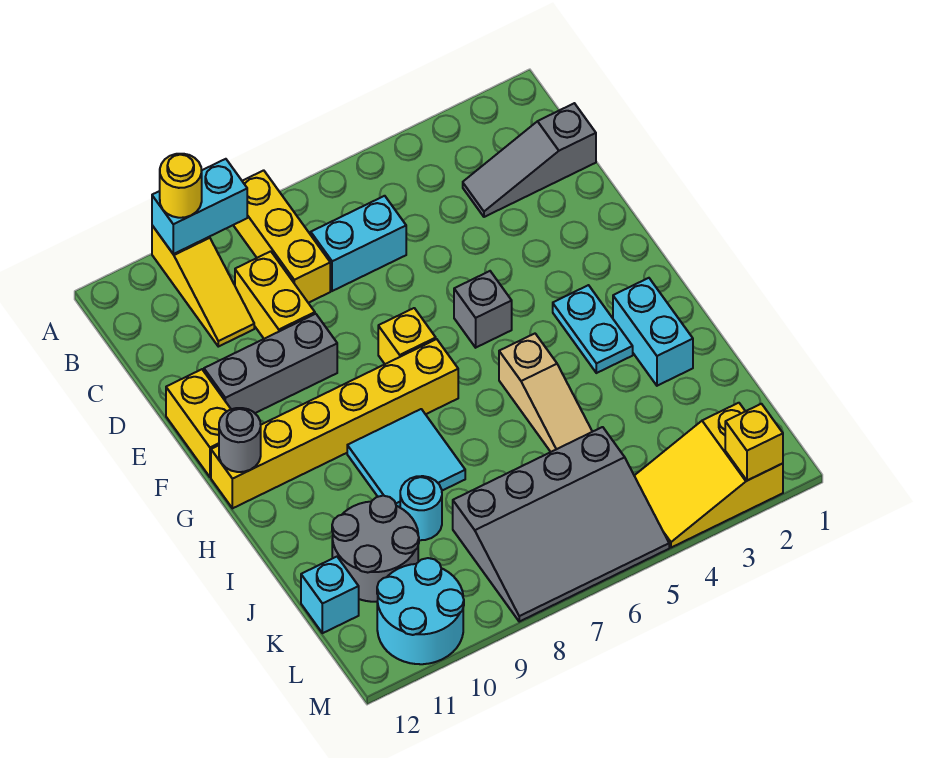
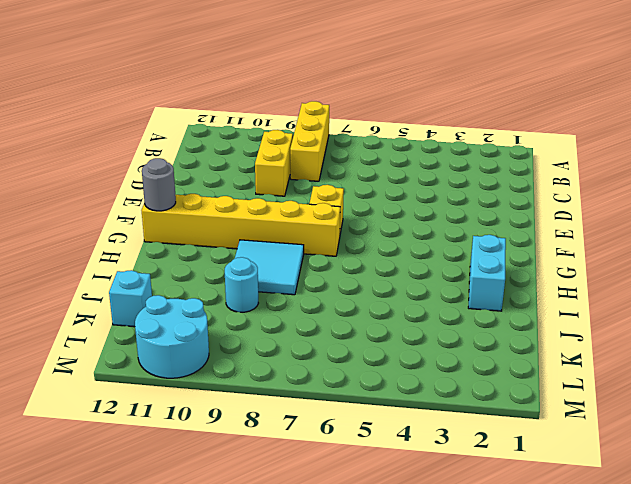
none -> yellow 1x3 slope [152,226,254,347]
none -> grey 1x3 slope [463,103,596,217]
none -> cyan 1x2 brick [311,196,406,291]

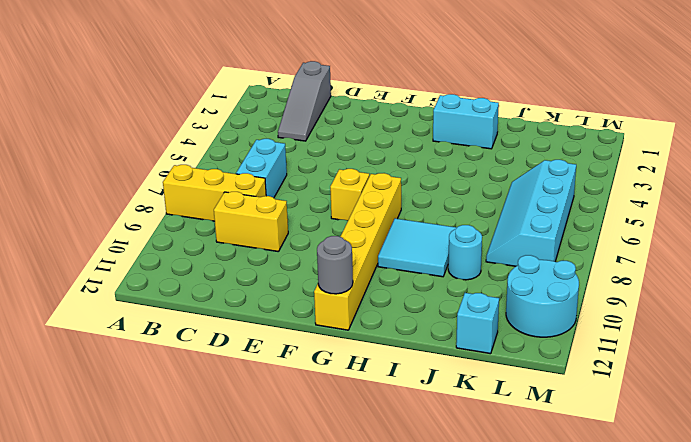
cyan 2x4 slope [486,160,576,266] -> grey 3x4 slope [453,427,669,622]
none -> yellow 1x3 slope [152,226,254,347]
none -> grey 1x3 brick [204,314,337,413]
none -> yellow 1x2 brick [166,369,231,477]

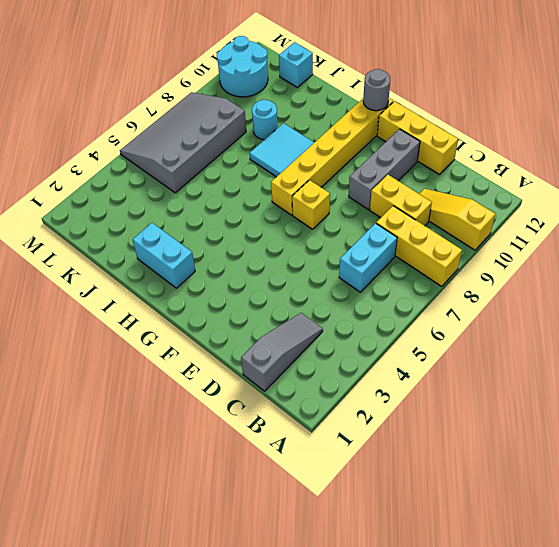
yellow 1x3 brick [377,101,458,174] -> yellow 1x2 brick [166,369,231,477]
none -> grey 1x1 brick [454,271,512,348]
none -> cyan 1x2 plate [553,285,633,373]
none -> tan 1x3 slope [499,334,592,452]

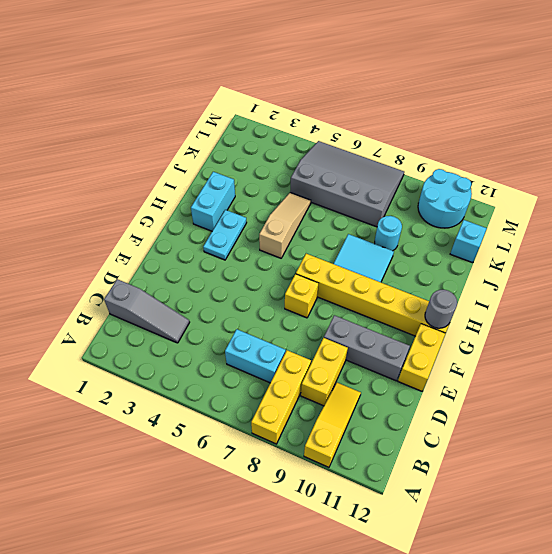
none -> grey 1x1 brick [454,271,512,348]
none -> grey 2x2 round brick [332,496,419,602]
none -> yellow 2x3 slope [634,403,783,548]

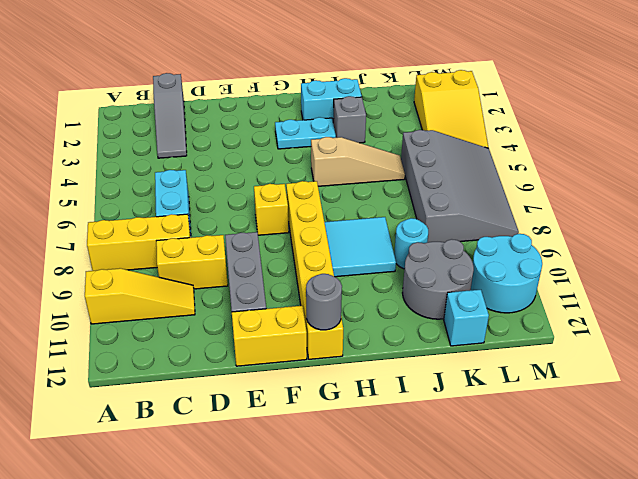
grey 1x1 brick [333,96,366,143] -> grey 1x1 brick moved to [454,271,512,348]
none -> cyan 1x2 brick [152,159,247,254]
none -> yellow 1x1 brick [725,404,783,481]
none -> yellow 1x1 round brick [160,154,202,218]

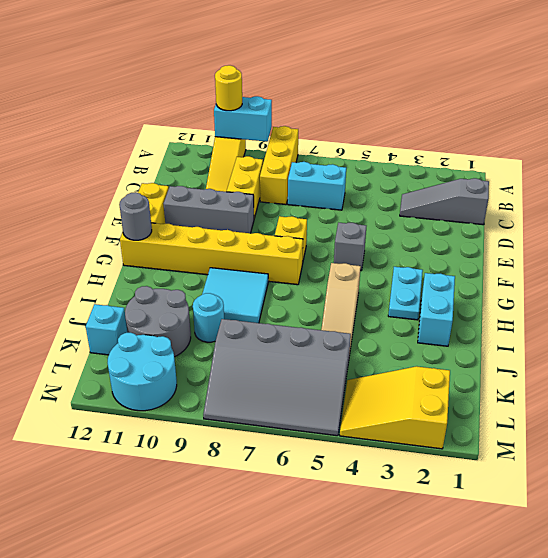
none -> yellow 1x1 brick [725,404,783,481]

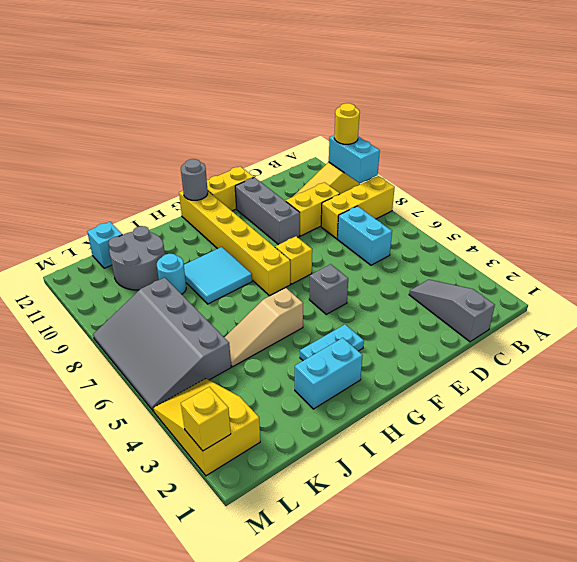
none -> cyan 2x2 round brick [377,558,464,664]

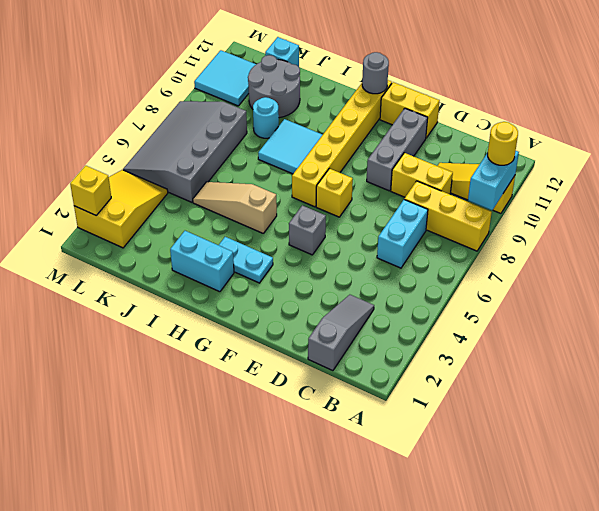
cyan 2x2 tile [194,50,256,106] -> cyan 2x2 round brick [377,558,464,664]

